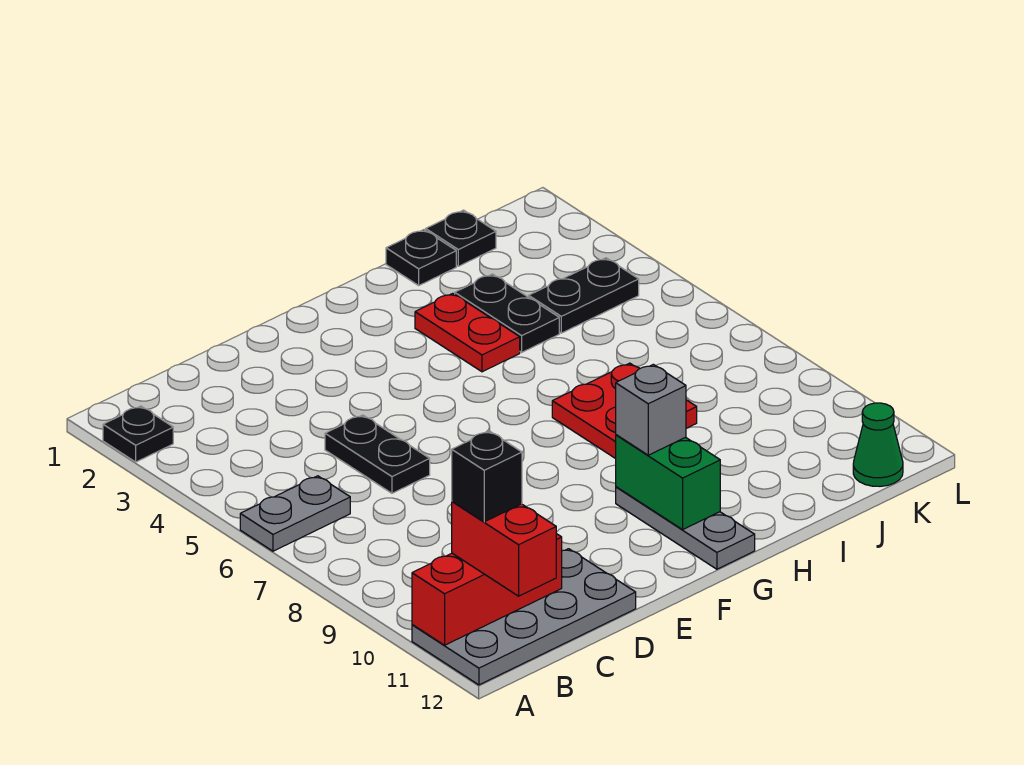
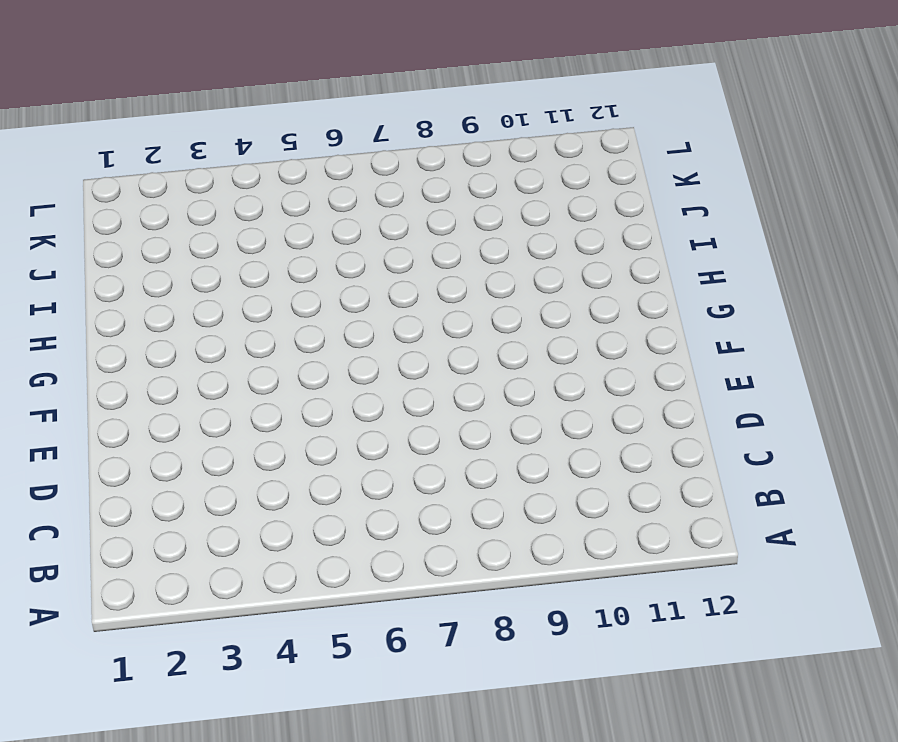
none -> black 1x1 plate [103,406,173,462]
none -> grey 1x2 plate [240,476,350,551]
none -> grey 2x4 plate [412,549,636,685]

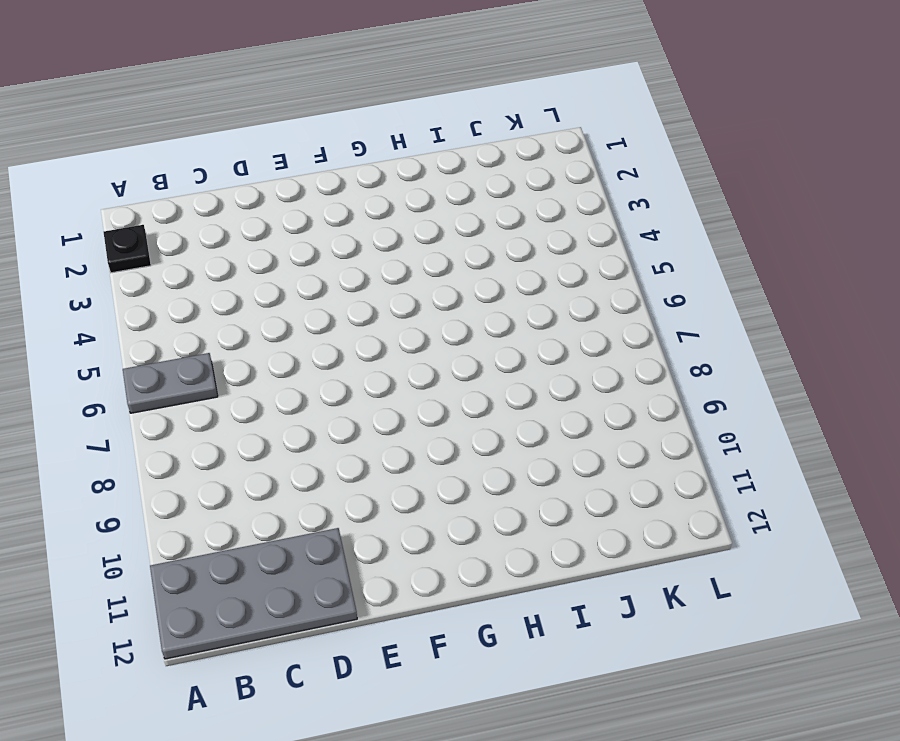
none -> black 1x2 plate [325,415,430,493]
none -> grey 1x3 plate [616,487,755,569]
none -> red 1x2 plate [415,293,520,372]

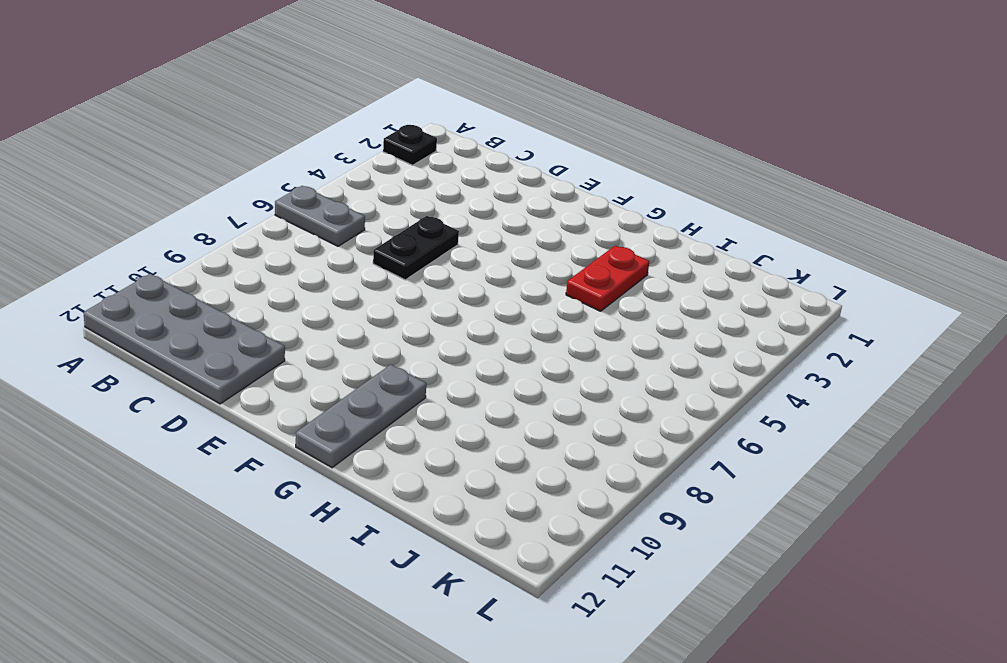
none -> red 2x2 plate [552,363,697,459]
none -> black 1x1 plate [386,230,456,285]
none -> black 1x2 plate [455,274,559,352]

